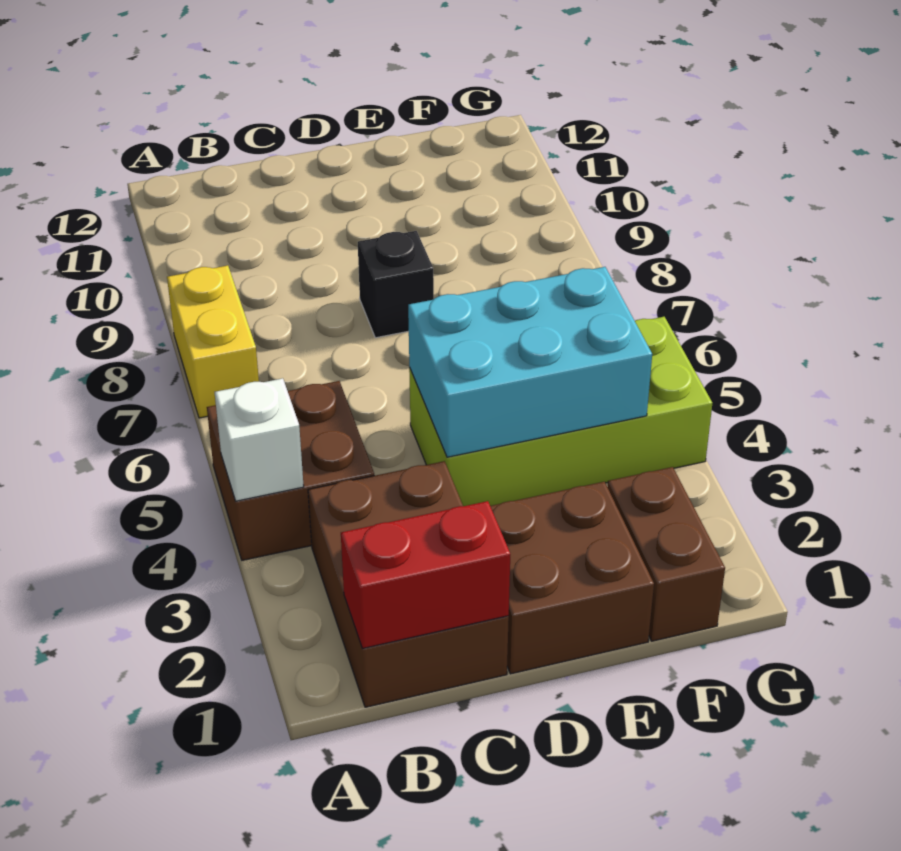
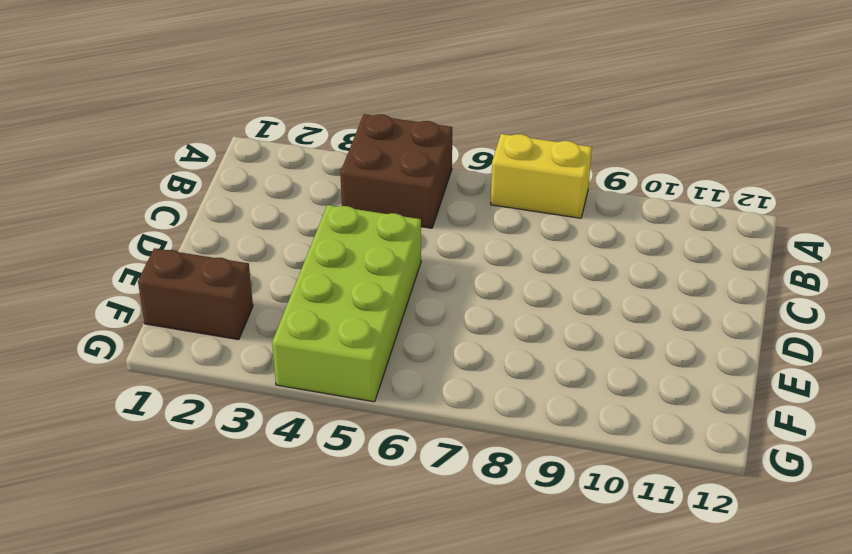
none -> brown 2x3 brick [308,461,509,707]
none -> brown 2x2 brick [490,482,654,674]

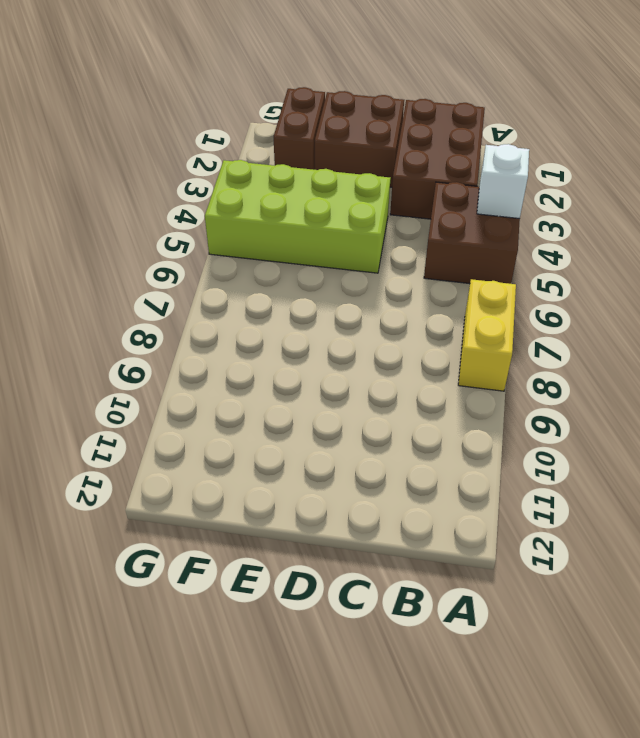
none -> black 1x1 brick [358,231,434,338]
none -> red 1x2 brick [341,501,510,649]

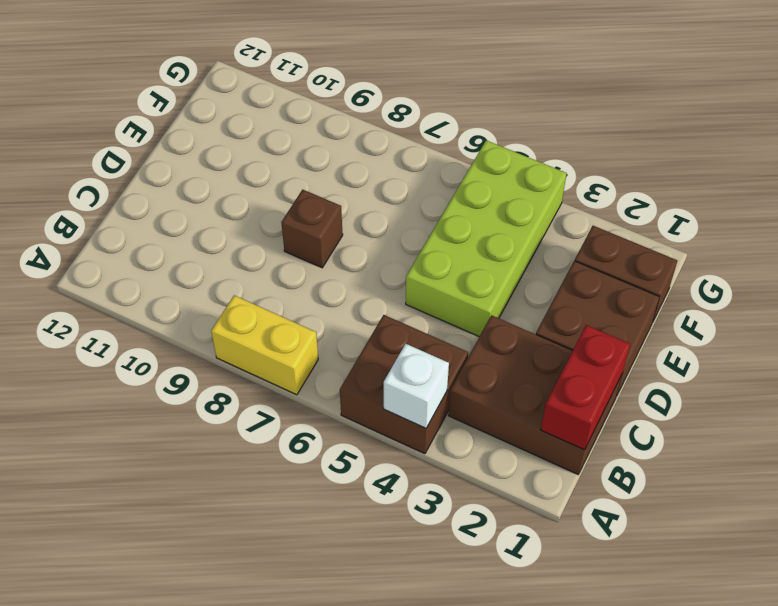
brown 1x1 brick [281,190,343,268] -> black 1x1 brick [358,231,434,338]
none -> cyan 2x3 brick [408,267,652,457]

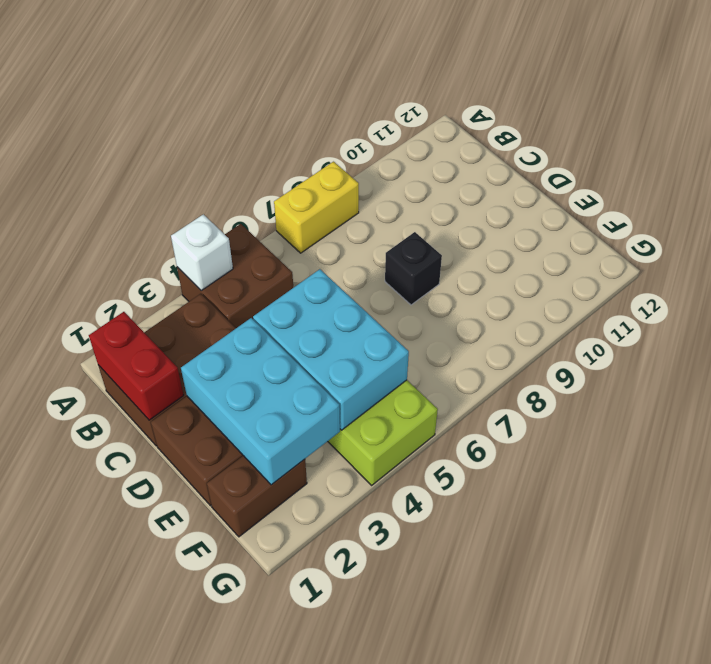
cyan 2x3 brick [181,318,340,485] -> none

